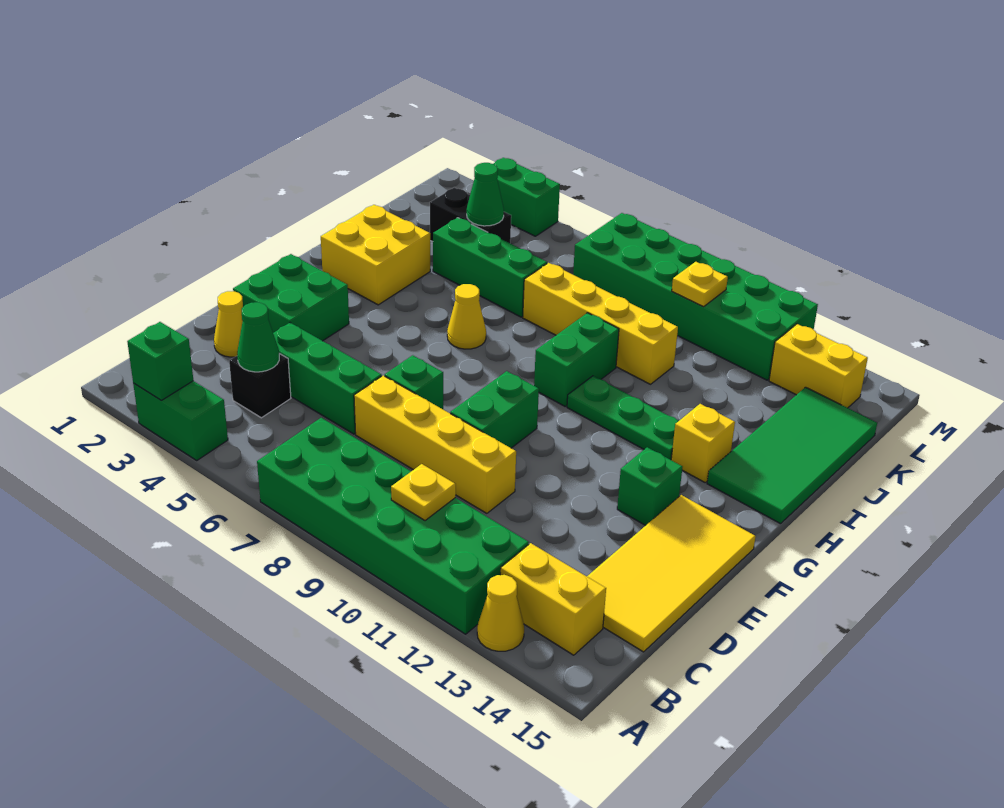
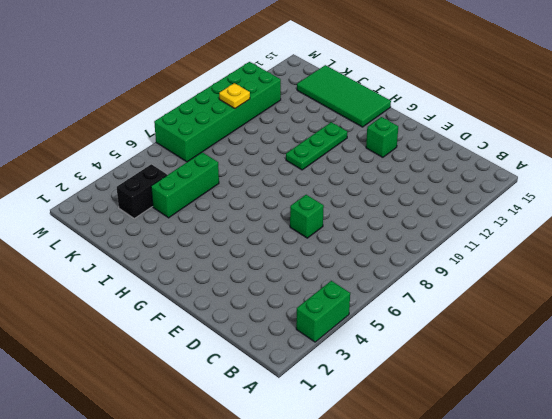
none -> green 2x6 brick [257,418,529,634]
none -> yellow 1x1 cone [477,575,524,651]
none -> yellow 1x2 brick [500,543,606,655]
none -> black 1x1 brick [229,353,291,418]

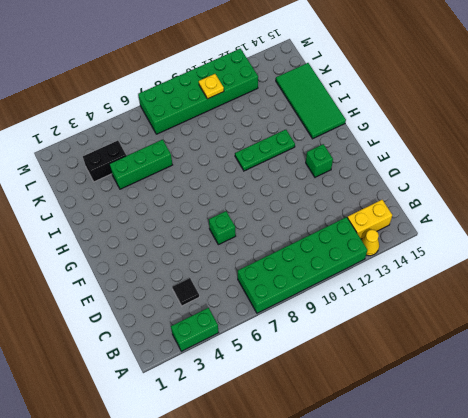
black 1x1 tile [172,278,199,306] -> black 1x1 brick [229,353,291,418]
none -> yellow 2x4 tile [587,495,756,652]
none -> yellow 1x1 cone [214,291,243,357]
none -> green 1x3 brick [273,323,382,434]
none -> yellow 1x4 brick [354,376,516,513]

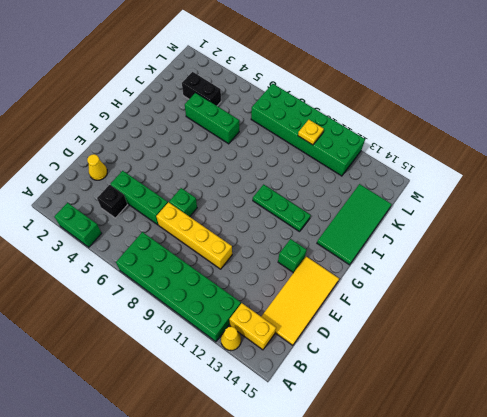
none -> green 2x2 brick [233,254,349,341]
none -> green 1x2 brick [450,371,539,448]
none -> yellow 2x2 brick [321,205,430,305]
none -> yellow 1x1 cone [447,284,486,349]

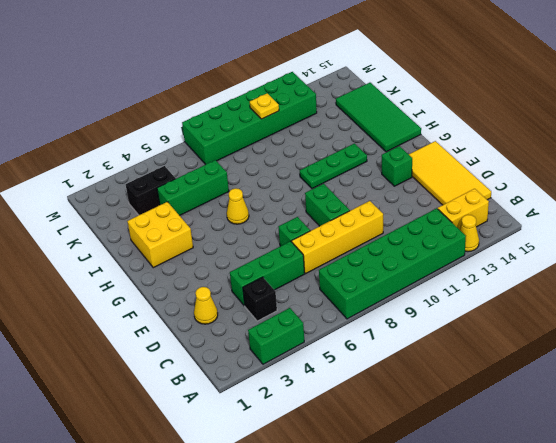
none -> green 2x2 brick [233,254,349,341]
none -> green 1x2 brick [534,313,619,406]
none -> yellow 1x1 brick [671,404,735,482]
none -> yellow 1x4 brick [523,263,678,384]

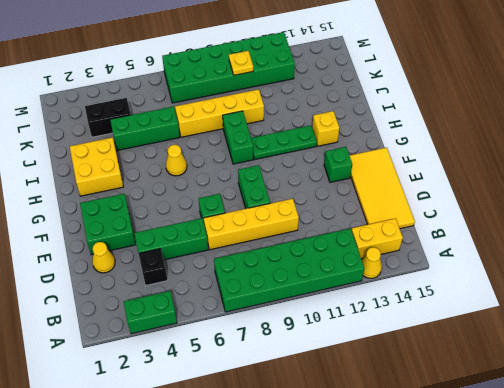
none -> green 2x4 tile [707,387,877,524]
none -> yellow 1x2 brick [769,324,868,408]
none -> green 1x2 brick [494,158,560,236]
none -> green 1x1 brick [127,322,193,400]

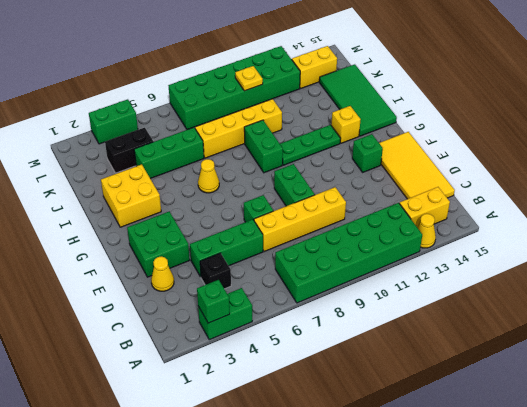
none -> yellow 1x1 plate [391,464,456,521]
none -> green 1x1 cone [237,302,279,372]
none -> green 1x1 cone [467,163,504,226]

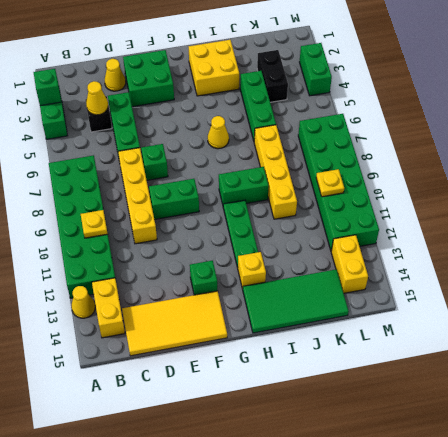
yellow 1x1 cone [86,81,108,115] -> green 1x1 cone [237,302,279,372]
none -> green 1x1 cone [467,163,504,226]

